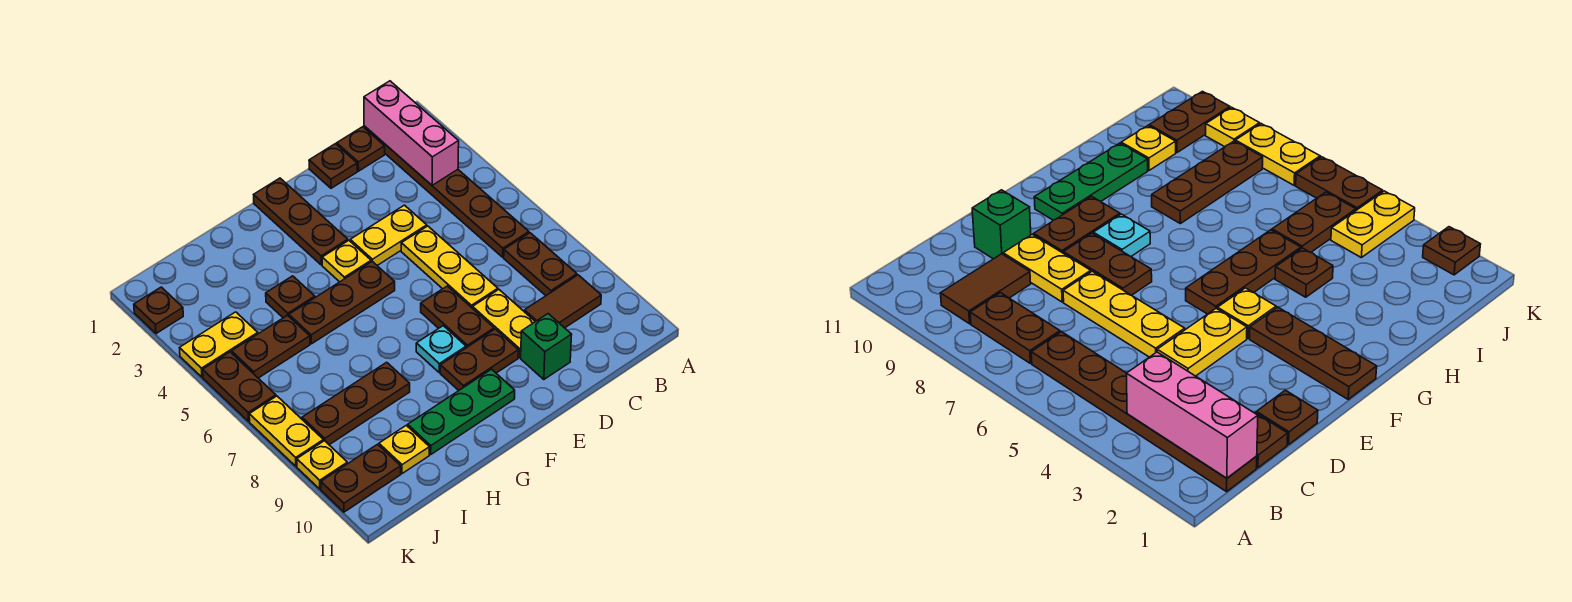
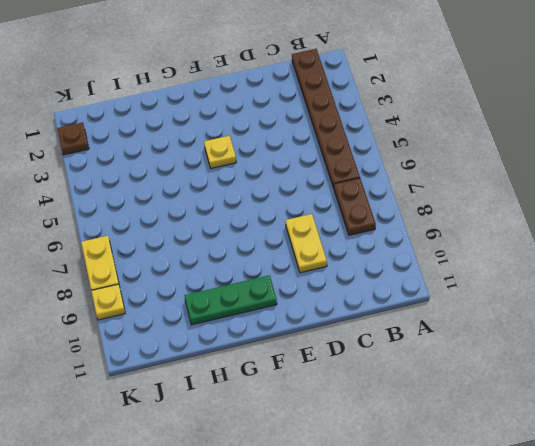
none -> brown 1x2 tile [524,275,601,328]
none -> brown 1x1 plate [337,127,385,171]
none -> brown 1x1 plate [309,144,357,188]

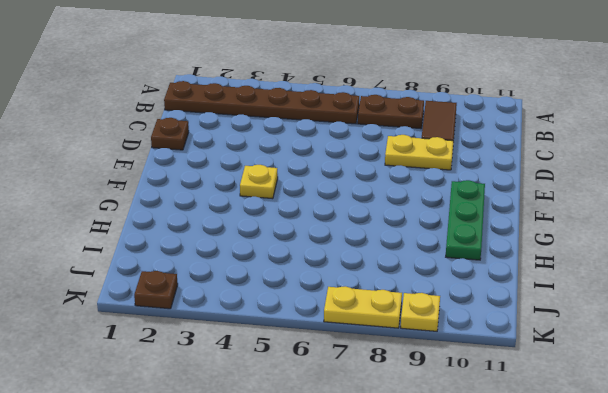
none -> brown 1x1 plate [337,127,385,171]
none -> yellow 1x2 plate [350,205,427,265]
none -> yellow 1x3 plate [401,226,498,308]

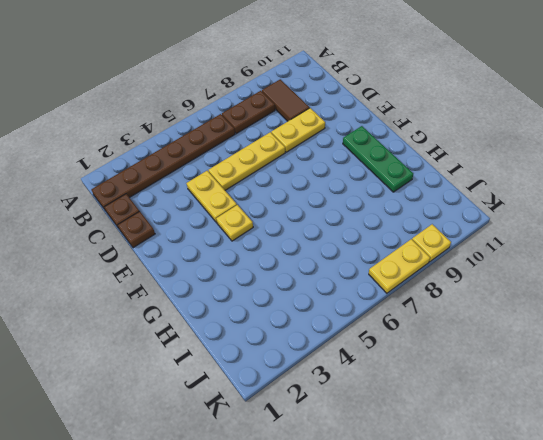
none -> green 1x1 brick [521,314,572,379]
none -> brown 1x2 plate [421,286,494,348]
none -> brown 1x2 plate [440,329,518,390]

